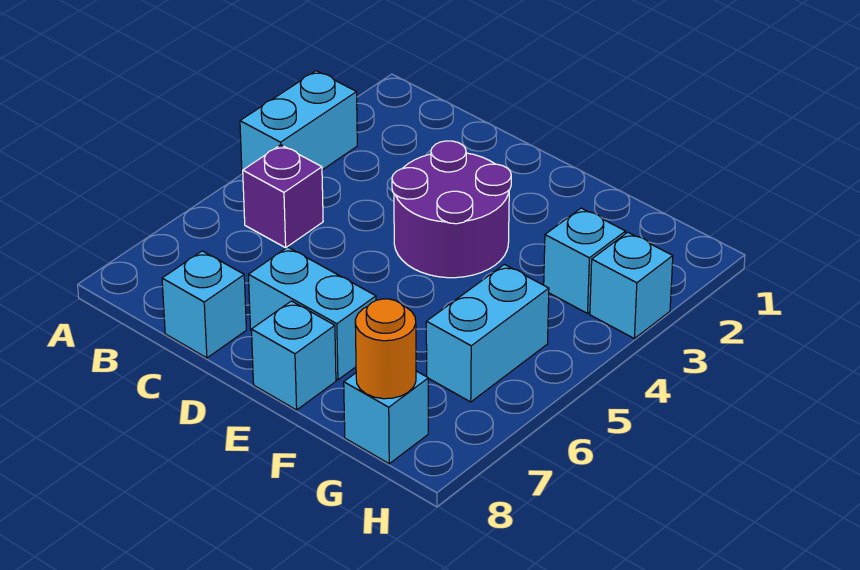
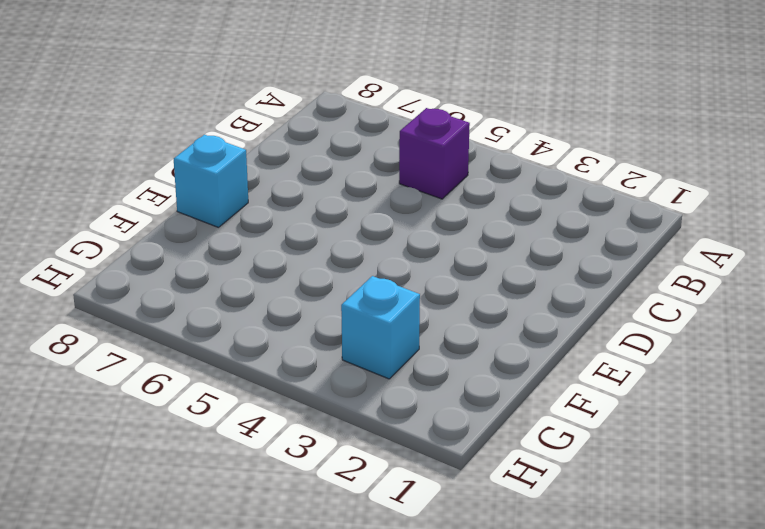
none -> cyan 1x2 brick [240,71,357,176]
none -> cyan 1x1 brick [162,251,246,358]

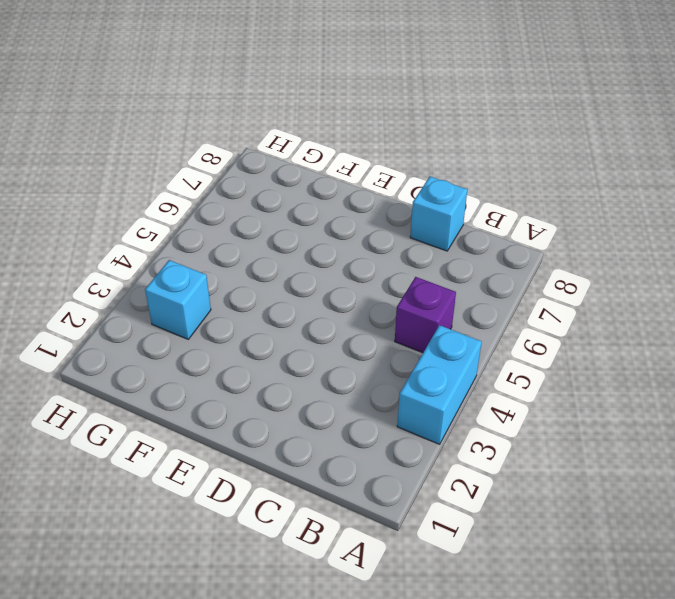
none -> purple 2x2 round brick [392,141,511,278]
none -> cyan 1x2 brick [248,247,376,380]

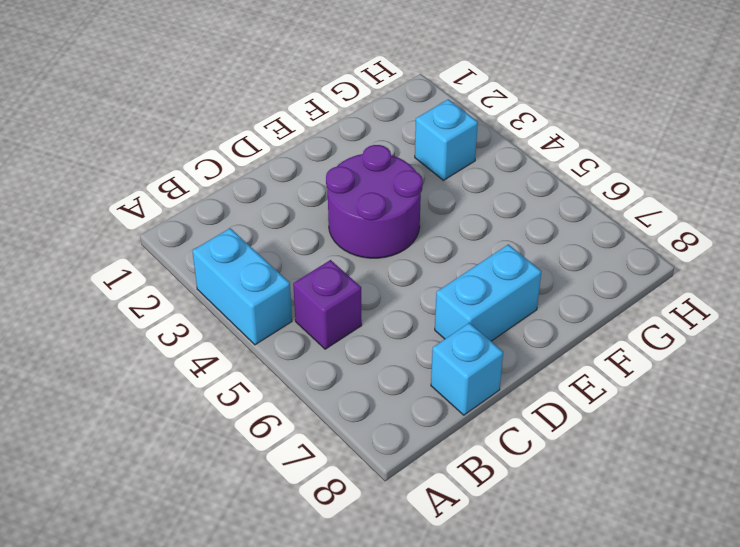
none -> cyan 1x1 brick [251,301,336,410]
none -> cyan 1x2 brick [426,264,549,402]

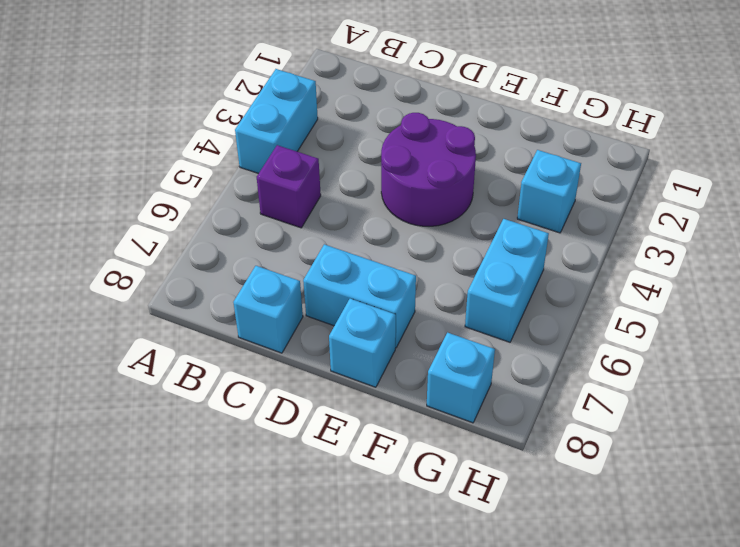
none -> cyan 1x1 brick [590,232,673,338]
none -> orange 1x1 round brick [355,299,416,399]

